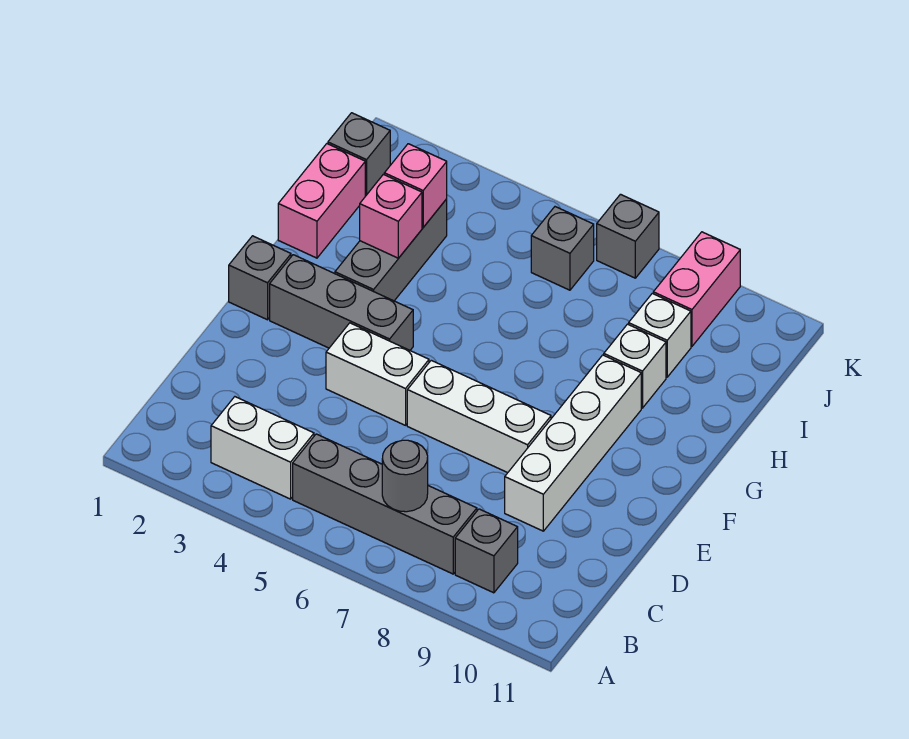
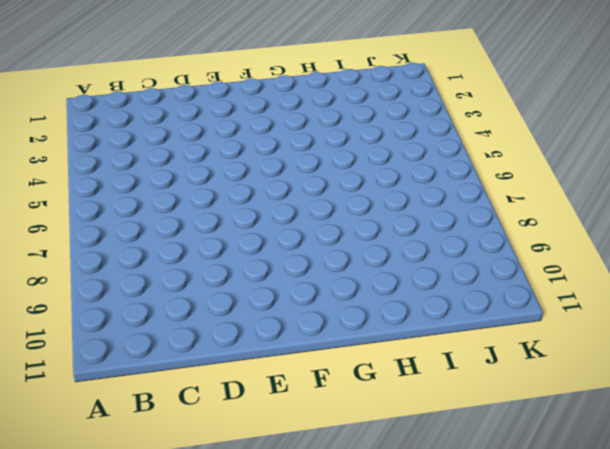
none -> white 1x2 brick [211,397,314,499]
none -> grey 1x4 brick [293,434,477,574]
none -> grey 1x1 brick [455,509,518,593]

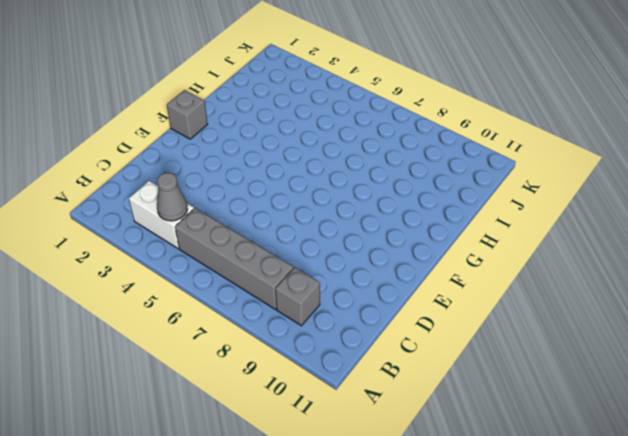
grey 1x1 cone [157,173,188,221] -> none
none -> white 1x4 brick [505,355,641,531]
none -> white 1x2 brick [326,323,429,425]
none -> white 1x3 brick [407,360,551,473]

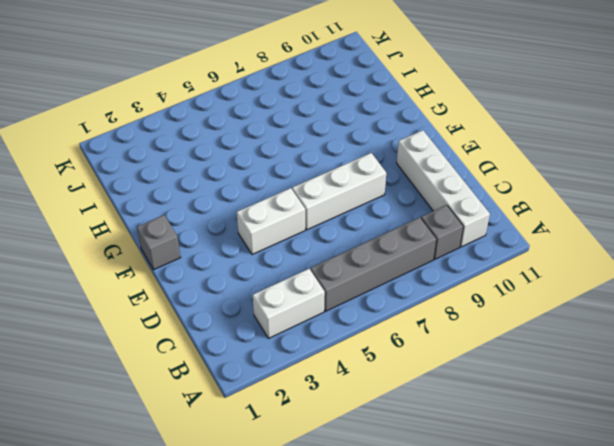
white 1x4 brick [397,130,490,247] -> white 1x4 brick moved to [505,355,641,531]
none -> grey 1x3 brick [270,255,413,350]
none -> grey 1x3 brick [335,199,447,301]
none -> pink 1x2 brick [278,144,365,258]

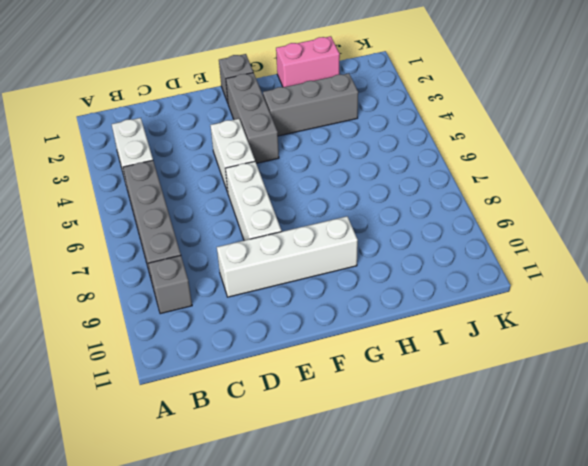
none -> white 1x1 brick [604,324,666,408]
none -> white 1x1 brick [629,293,691,377]
none -> grey 1x1 brick [328,113,390,196]

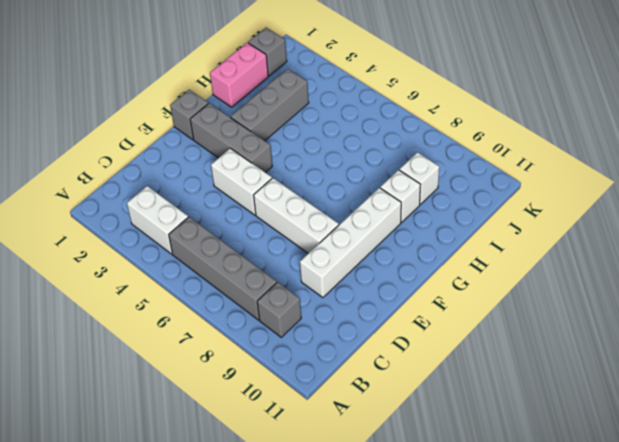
none -> grey 1x1 brick [531,207,594,290]
none -> pink 1x2 brick [653,232,740,346]
none -> grey 1x1 brick [597,194,659,278]

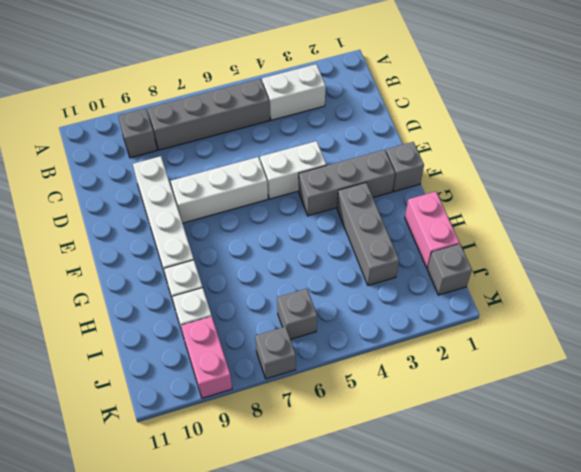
none -> grey 1x1 round brick [382,440,428,512]
none -> pink 1x1 brick [360,174,422,258]
none -> pink 1x1 brick [384,144,447,227]

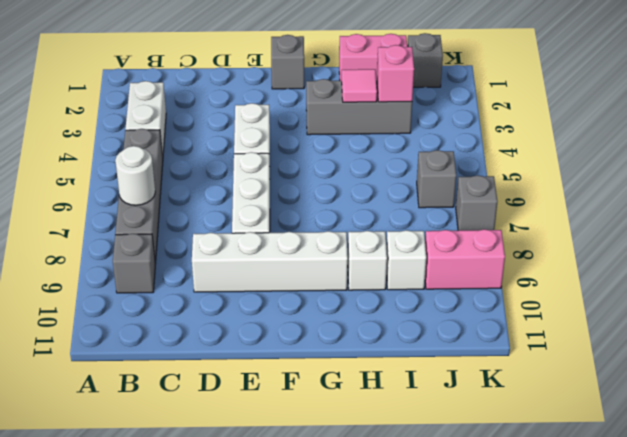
white 1x1 round brick [115,146,155,205] -> grey 1x1 round brick [382,440,428,512]
pink 1x1 tile [342,69,377,102] -> pink 1x1 brick [360,174,422,258]
none -> grey 1x3 brick [270,255,413,350]

